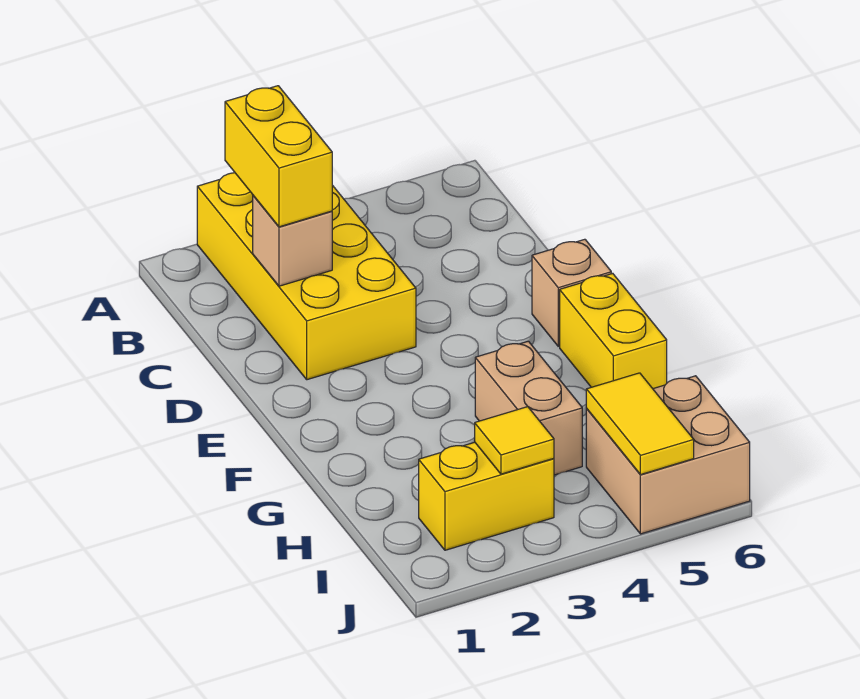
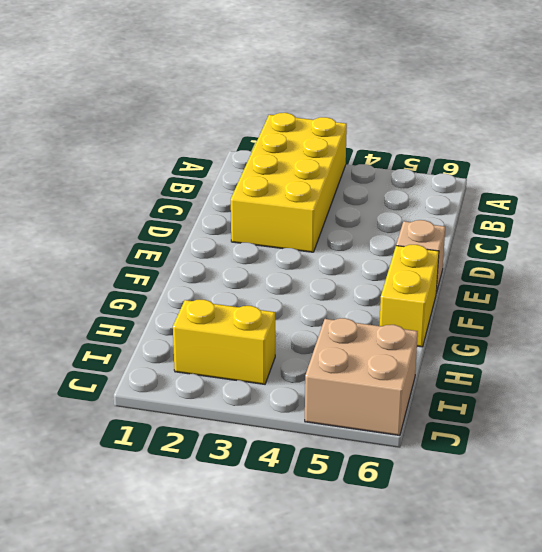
none -> tan 1x2 brick [475,341,582,475]
none -> tan 1x1 brick [253,195,332,286]

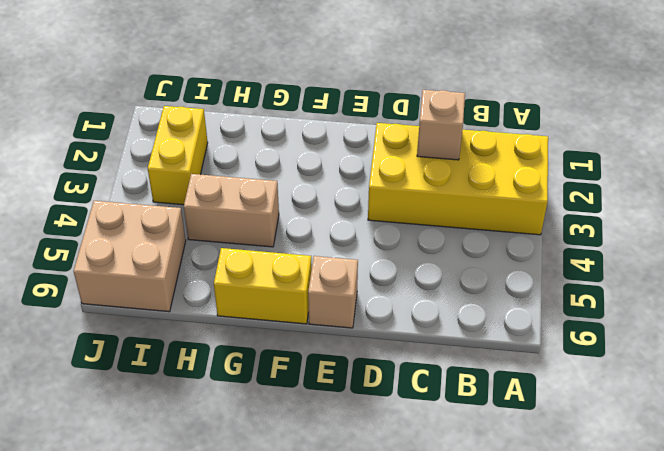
none -> yellow 1x1 tile [475,407,554,474]
none -> yellow 1x2 tile [586,373,694,475]

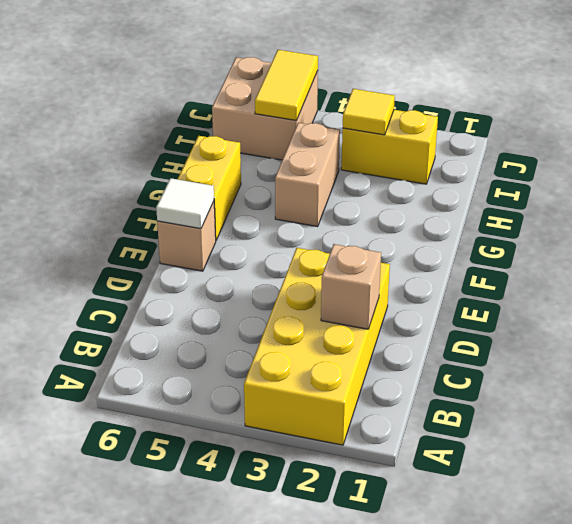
white 1x1 tile [156,178,214,229] -> none
none -> yellow 1x2 brick [225,86,332,227]

